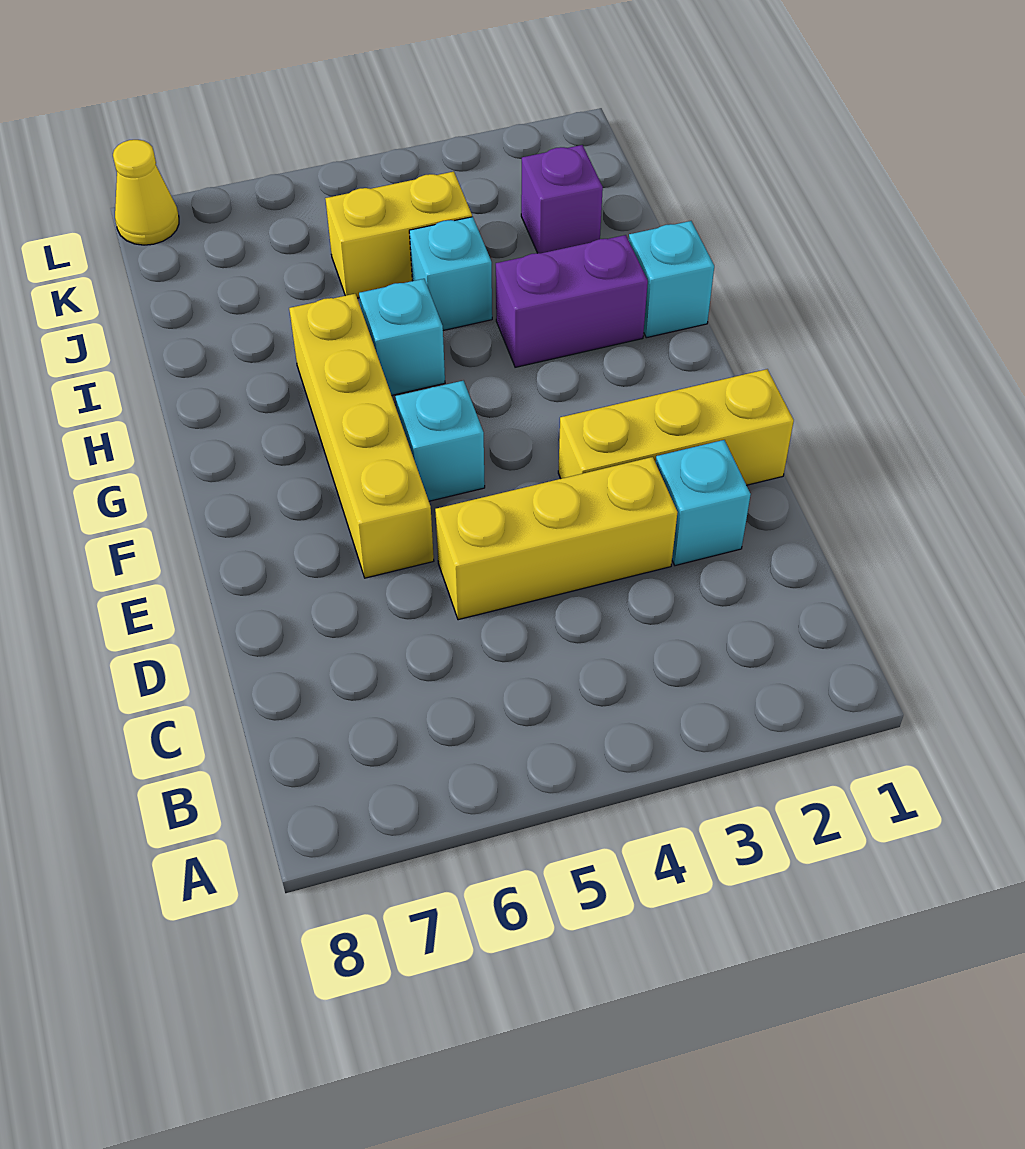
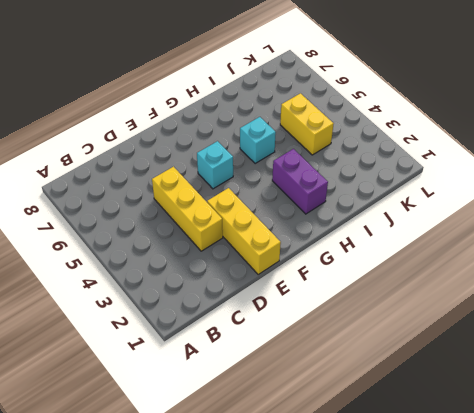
none -> cyan 1x1 brick [656,440,751,566]
none -> yellow 1x4 brick [289,294,434,578]
none -> cyan 1x1 brick [629,221,714,338]

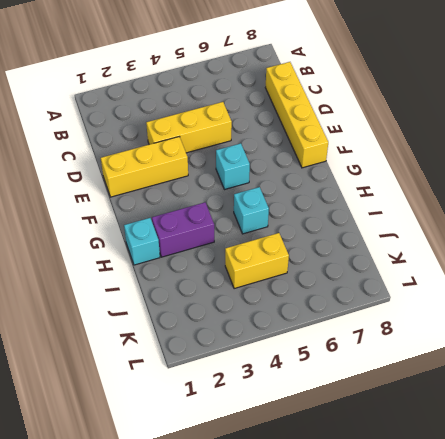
yellow 1x4 brick [265,62,328,168] -> yellow 1x4 brick moved to [289,294,434,578]
none -> cyan 1x1 brick [656,440,751,566]
none -> cyan 1x1 brick [409,217,492,331]
none -> purple 1x1 brick [521,145,603,253]

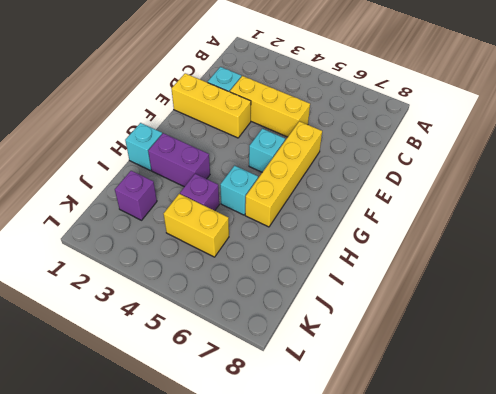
purple 1x1 brick [180,174,219,211] -> cyan 1x1 brick [409,217,492,331]
none -> yellow 1x1 cone [113,140,179,245]

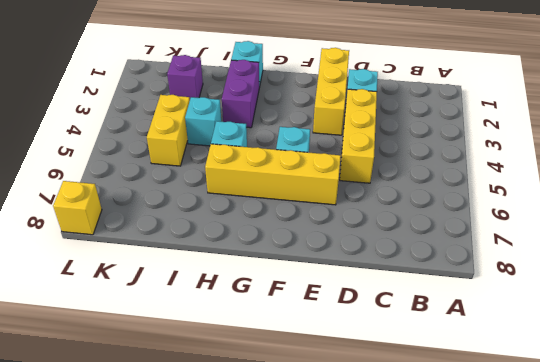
yellow 1x1 brick [53,181,102,235] -> yellow 1x1 cone [113,140,179,245]

